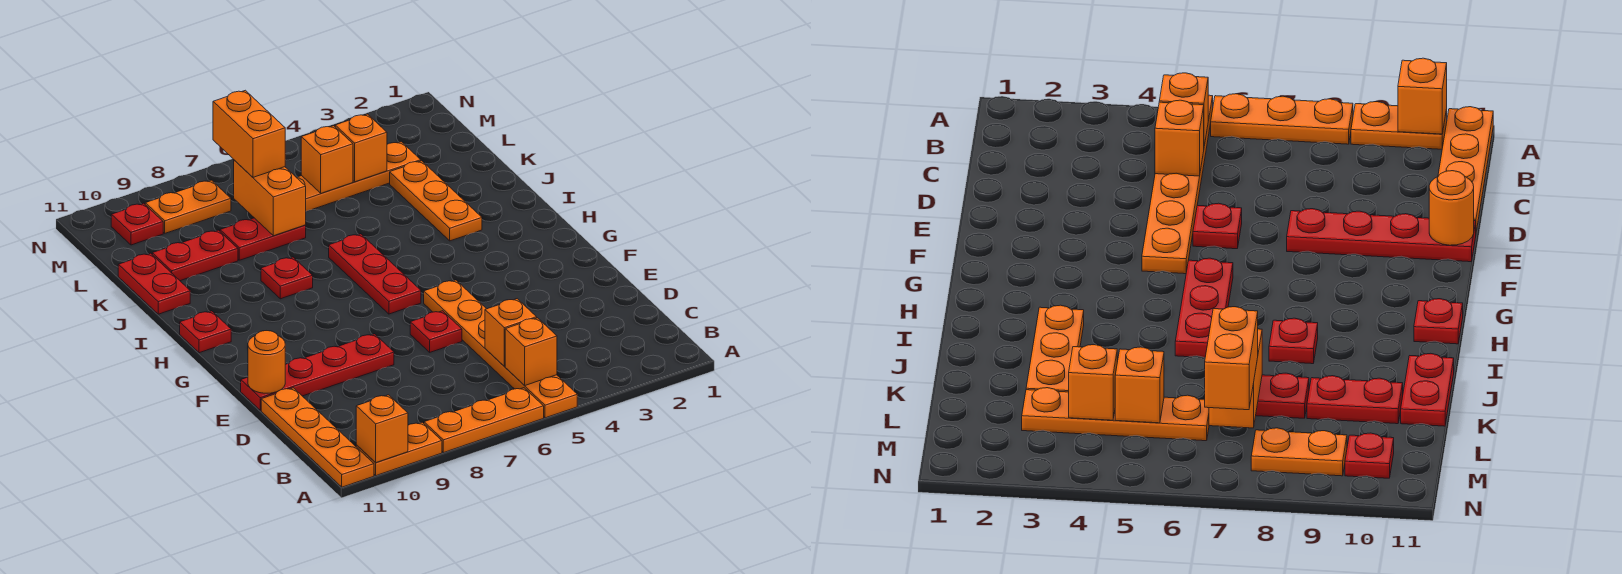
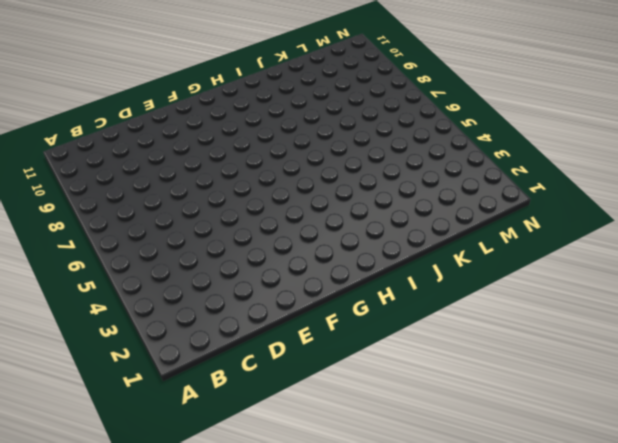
none -> orange 1x6 plate [424,280,577,418]
none -> orange 1x3 plate [424,388,544,453]
none -> orange 1x2 plate [356,422,442,476]

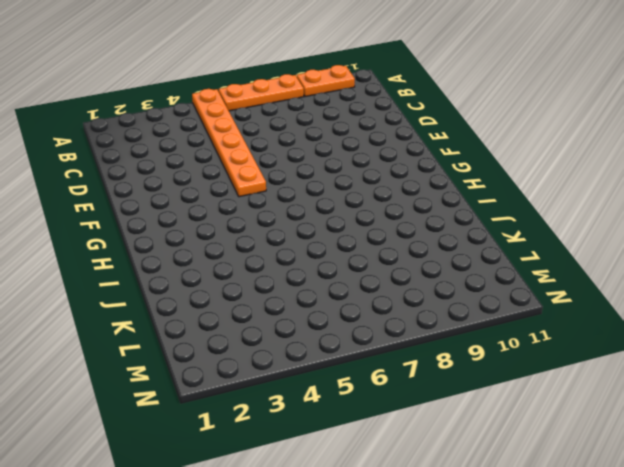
none -> orange 1x4 plate [261,388,374,487]
none -> red 1x1 plate [410,311,462,352]
none -> red 1x4 plate [241,334,394,410]

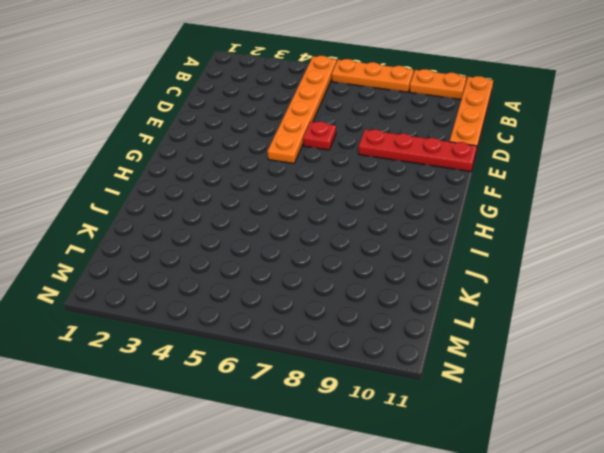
none -> red 1x3 plate [329,234,421,314]
none -> red 1x1 plate [180,311,231,353]
none -> orange 1x3 plate [390,161,482,241]

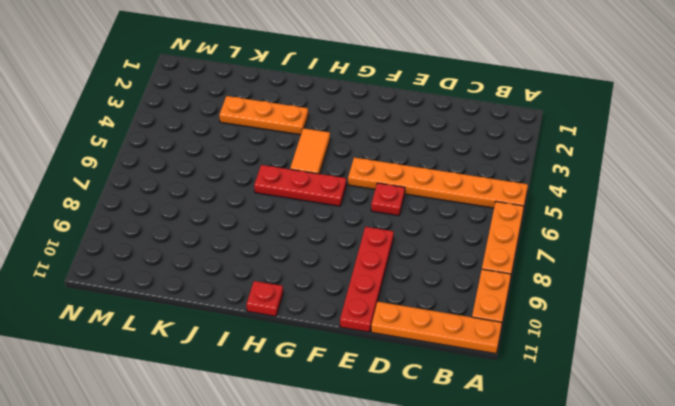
orange 1x2 tile [290,128,330,174] -> none
none -> red 1x1 plate [261,257,313,299]
none -> red 1x2 plate [118,253,190,314]
none -> red 1x2 plate [220,218,306,260]

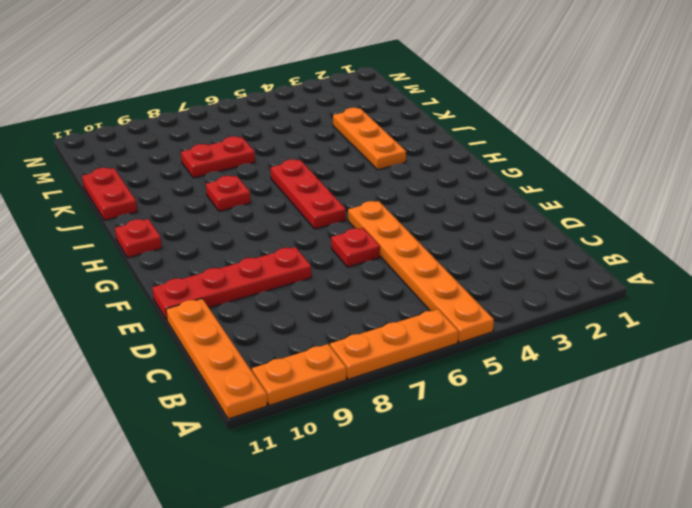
none -> red 1x2 plate [152,230,238,281]
none -> orange 1x4 plate [297,142,421,211]
none -> orange 1x2 plate [145,180,231,233]

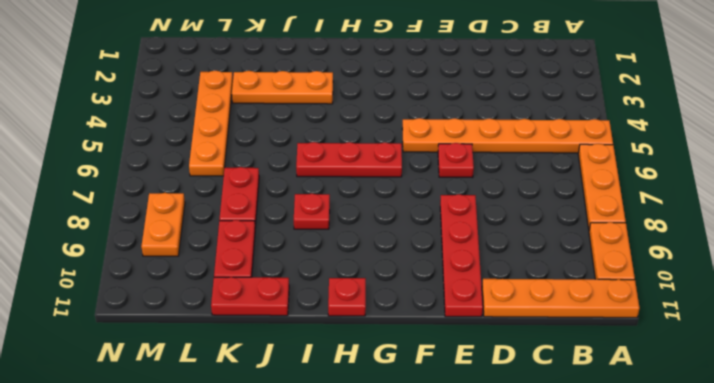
none -> red 1x1 plate [111,203,163,245]
none -> orange 1x1 brick [356,395,408,463]
none -> orange 1x1 brick [505,318,557,385]

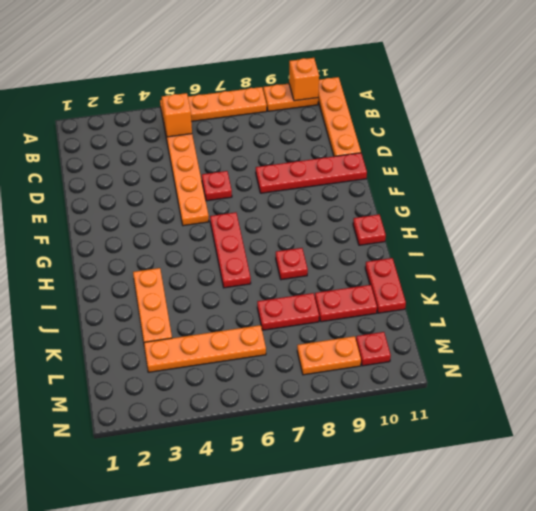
none -> orange 1x1 brick [485,299,537,366]
none -> orange 1x1 round brick [248,331,285,393]
none -> orange 1x2 brick [234,160,306,236]

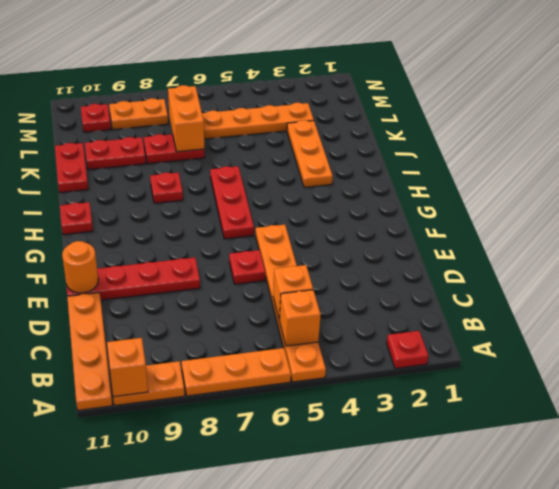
red 1x1 plate [387,331,428,368] -> none
none -> orange 1x1 brick [335,114,387,182]
none -> orange 1x1 brick [301,126,353,193]
none -> orange 1x2 brick [213,90,285,177]

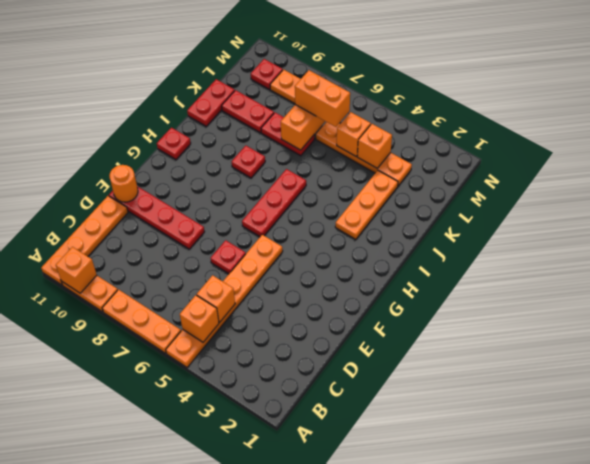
orange 1x2 brick [295,70,350,127] -> orange 1x2 brick turned to [213,90,285,177]

